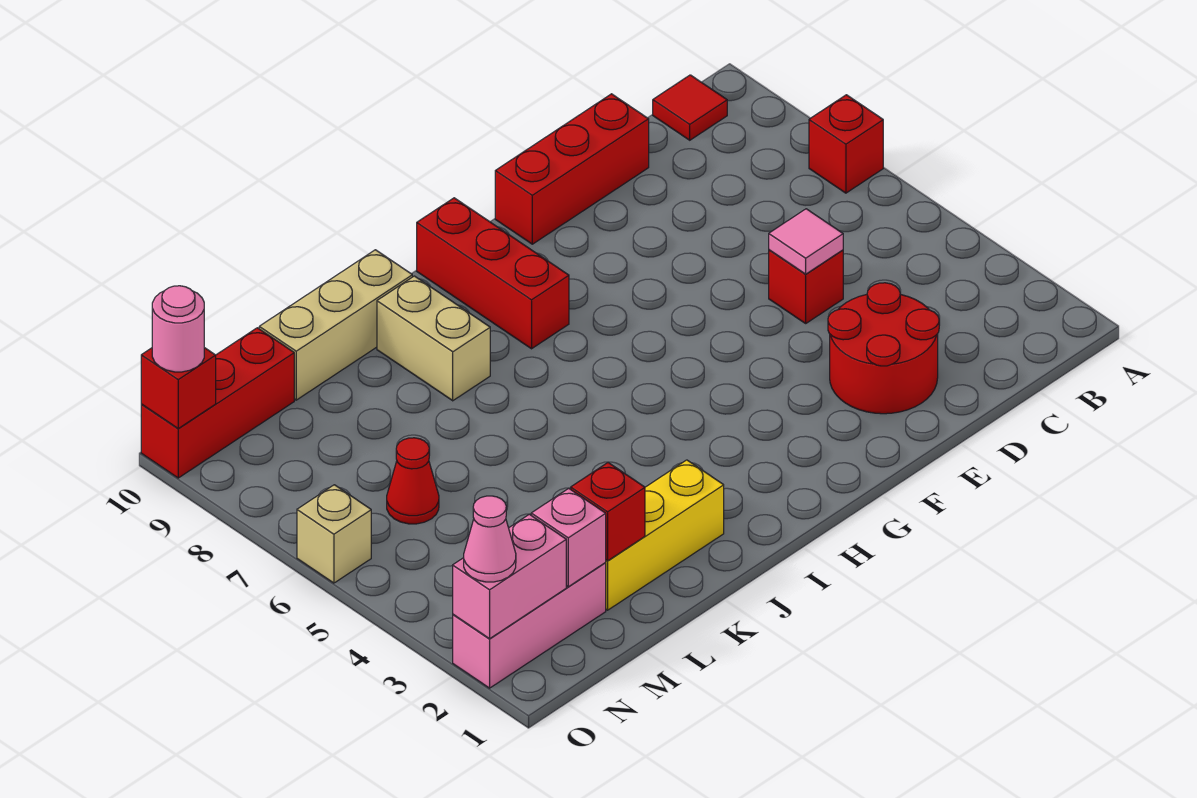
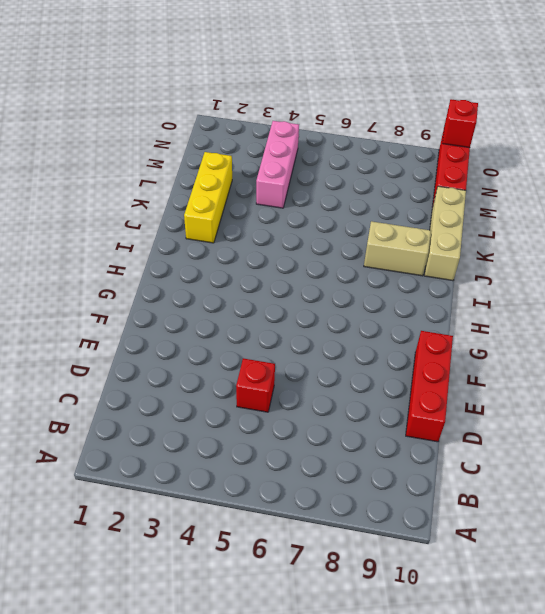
pink 1x3 brick [256,121,299,208] -> pink 1x3 brick moved to [453,563,606,688]
none -> red 1x1 brick [809,95,883,193]
none -> red 1x1 tile [653,75,727,140]
none -> red 2x2 round brick [828,283,939,414]

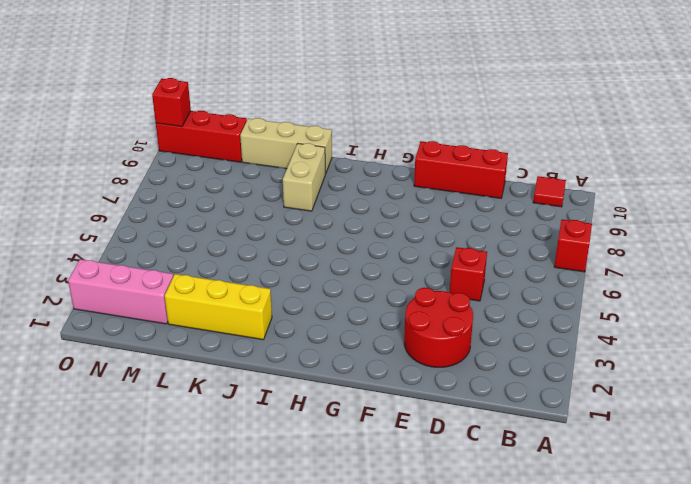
none -> red 1x3 brick [417,198,569,349]
none -> red 1x1 cone [387,438,439,524]
none -> tan 1x1 brick [297,485,371,583]

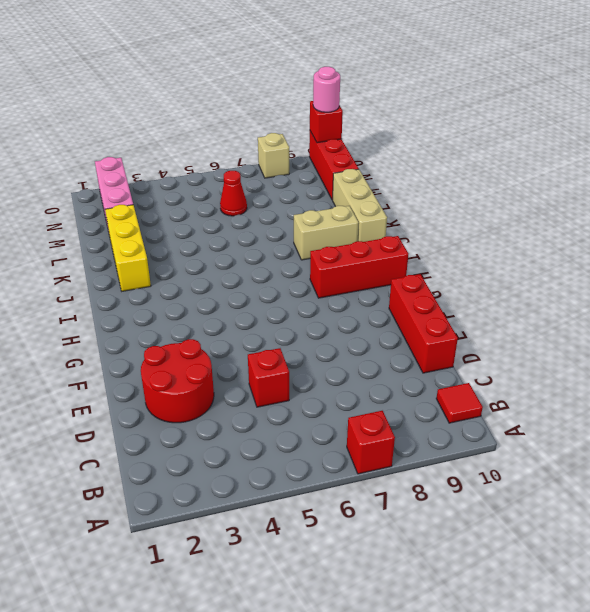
tan 1x1 brick [258,133,289,178] -> tan 1x1 brick moved to [297,485,371,583]
none -> pink 1x1 tile [769,209,843,274]
none -> red 1x1 brick [571,463,645,561]
none -> pink 1x1 brick [531,488,606,587]

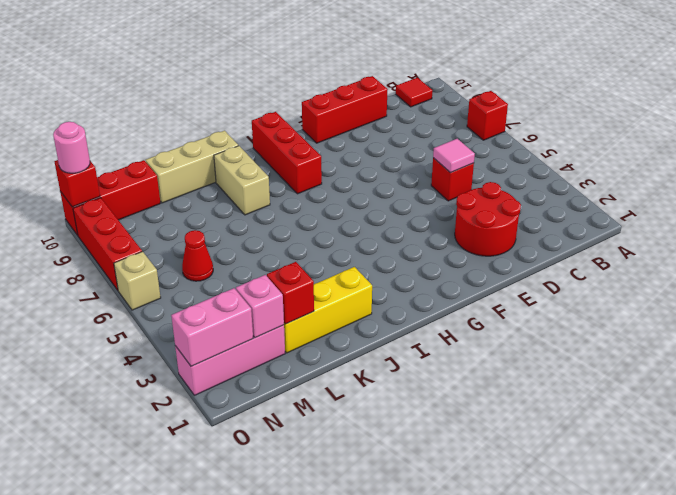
red 1x3 brick [73,198,142,290] -> none
none -> pink 1x1 cone [464,496,516,582]

